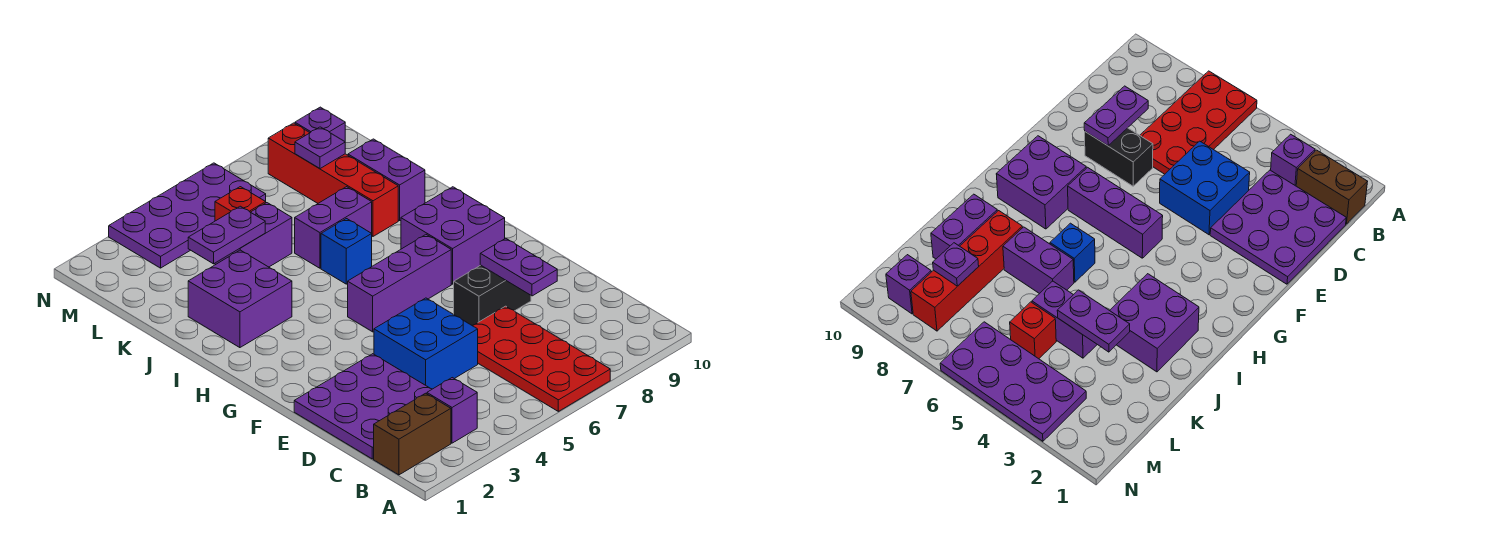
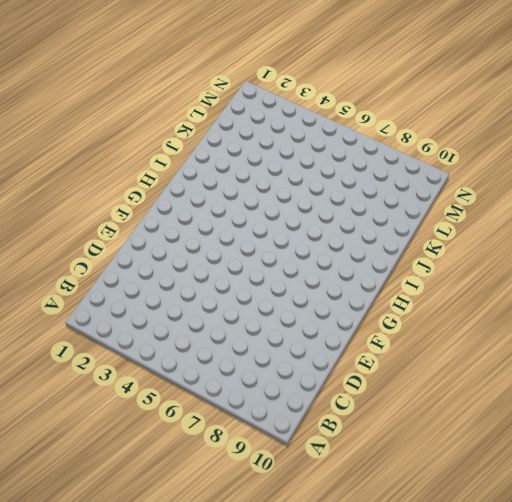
none -> red 2x4 plate [472,306,610,411]
none -> brown 1x2 brick [374,393,451,475]
none -> purple 1x1 brick [427,378,477,443]

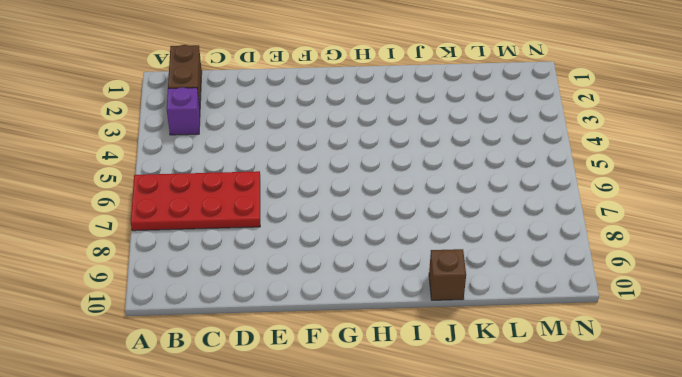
brown 1x1 brick [429,249,466,300] -> none
none -> purple 3x3 plate [294,354,432,459]
none -> blue 2x2 brick [374,298,478,389]
none -> black 1x2 brick [454,265,531,325]

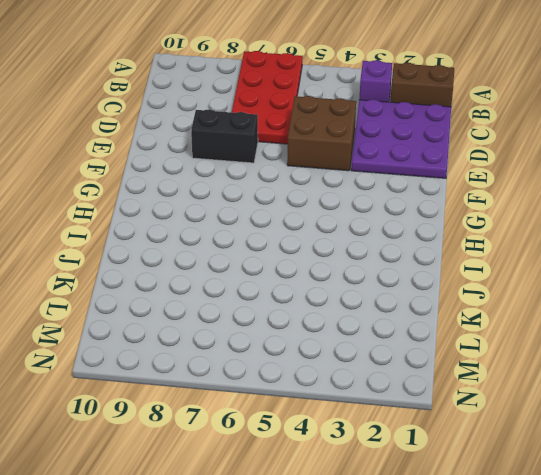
brown 2x2 brick [287,96,356,171] -> blue 2x2 brick [374,298,478,389]
none -> purple 1x3 brick [348,235,451,332]
none -> purple 2x2 brick [401,187,505,284]
none -> purple 2x2 brick [188,250,292,348]

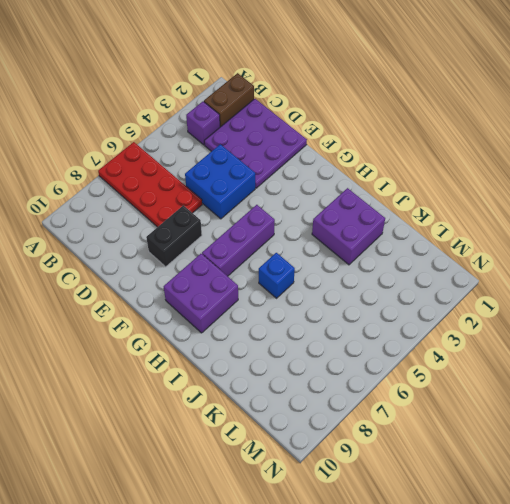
none -> purple 1x2 brick [295,187,372,268]
none -> red 1x4 brick [268,123,398,236]
none -> purple 1x2 brick [348,139,425,221]

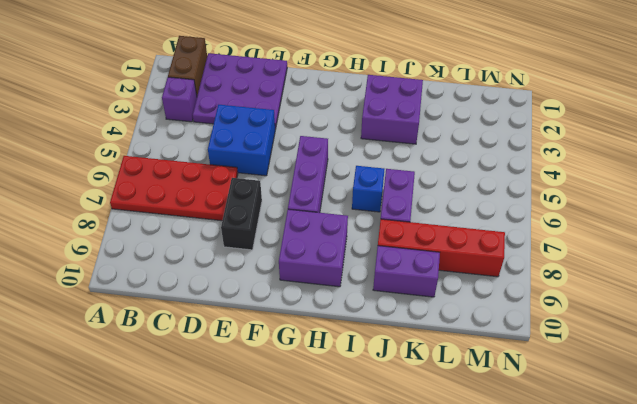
none -> purple 1x2 brick [215,203,292,267]
none -> red 1x1 brick [215,187,266,221]
none -> purple 2x4 plate [109,163,266,268]

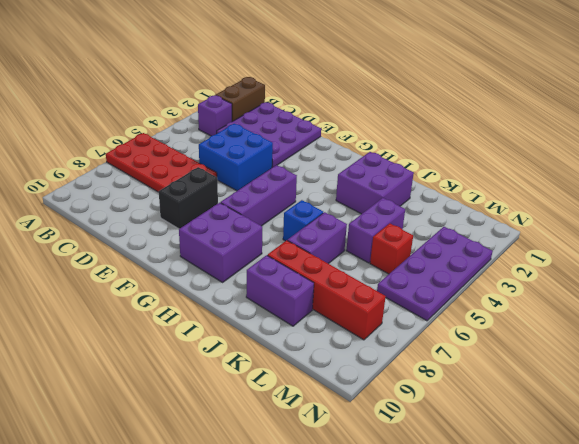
none -> purple 1x1 brick [295,107,345,141]
none -> purple 1x2 plate [480,238,557,296]
none -> purple 1x2 plate [188,206,265,264]

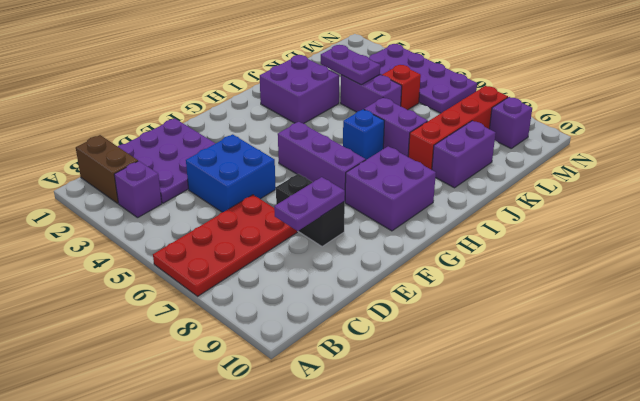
none -> purple 1x1 plate [295,127,345,169]

